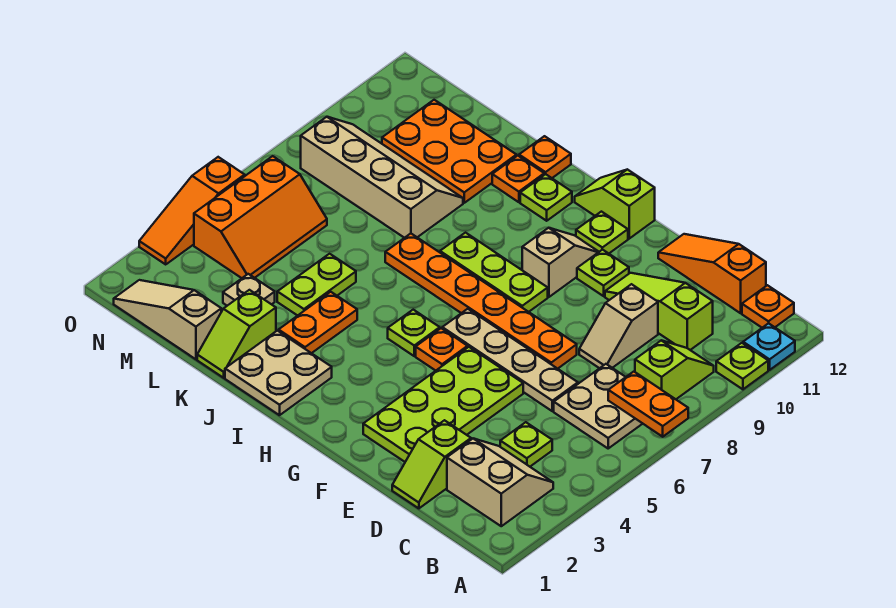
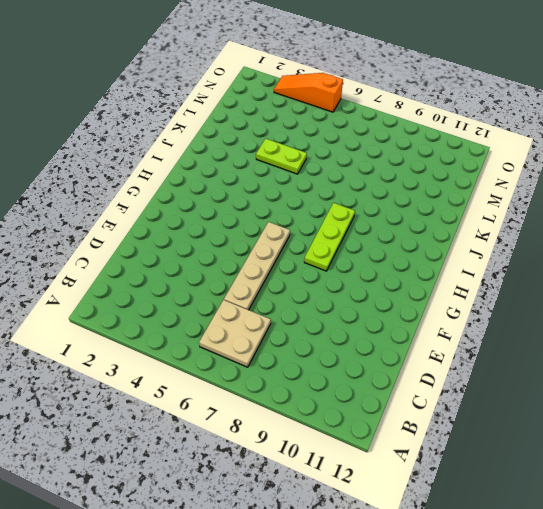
none -> lime 1x1 plate [716,343,768,389]
none -> cyan 1x1 plate [743,323,795,370]
none -> tan 2x2 slope [447,438,553,526]
none -> lime 1x2 slope [635,340,714,399]

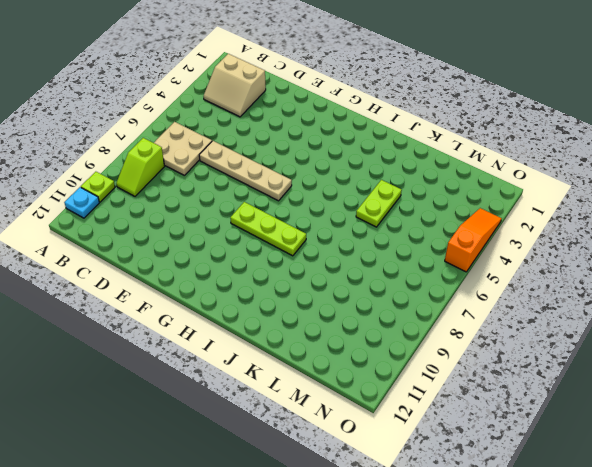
none -> orange 1x1 plate [742,285,794,328]
none -> lime 1x1 plate [500,422,552,467]
none -> lime 1x3 slope [605,273,713,350]
none -> orange 1x3 slope [658,234,766,313]

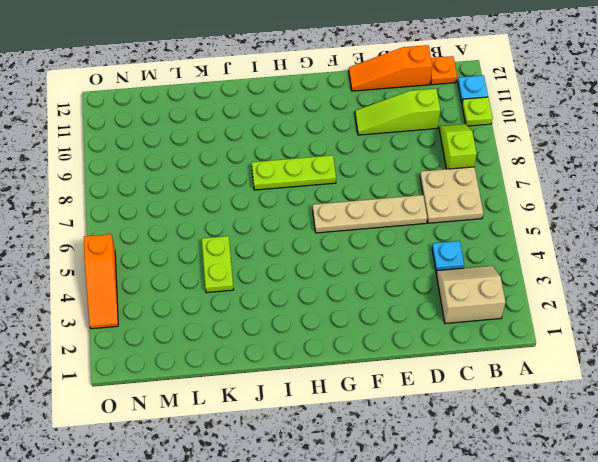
cyan 1x1 plate [432,241,464,272] -> lime 1x1 plate [500,422,552,467]
none -> lime 1x2 slope [392,420,471,508]
none -> tan 1x2 slope [579,284,658,368]
none -> lime 2x4 plate [363,347,523,462]
none -> orange 1x6 plate [385,234,577,369]

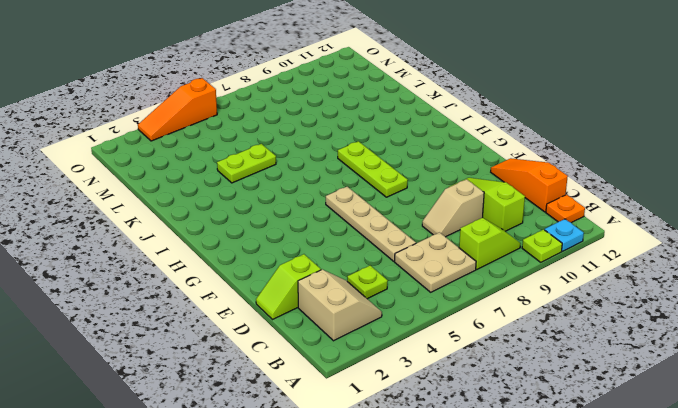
none -> lime 2x4 plate [363,347,523,462]
none -> orange 1x6 plate [385,234,577,369]
none -> lime 1x1 plate [577,249,629,296]
none -> orange 1x1 plate [416,328,468,371]

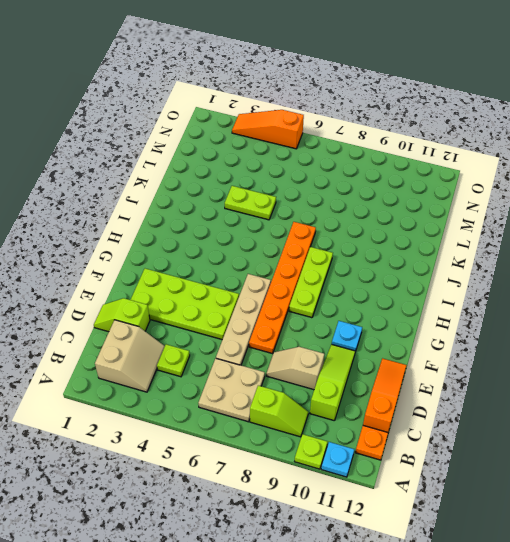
cyan 1x1 plate [332,321,362,352] -> lime 1x1 plate [577,249,629,296]
none -> orange 1x1 plate [416,328,468,371]
none -> tan 1x2 slope [522,228,599,297]
none -> lime 1x1 plate [576,212,628,253]
none -> lime 1x2 slope [575,169,655,239]

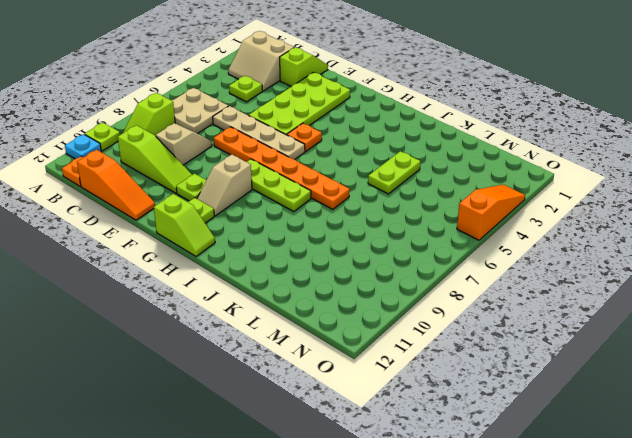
none -> lime 1x1 plate [388,310,440,356]
none -> tan 2x2 plate [225,331,332,415]
none -> lime 1x1 plate [520,174,572,221]
none -> orange 1x2 plate [279,292,357,353]

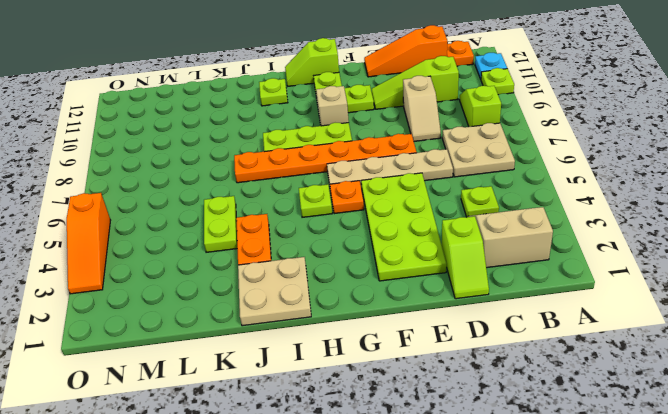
none -> orange 1x1 plate [492,156,544,202]
none -> orange 1x1 plate [519,136,571,178]
none -> lime 1x2 slope [197,290,276,378]
none -> tan 2x4 slope [301,117,463,238]

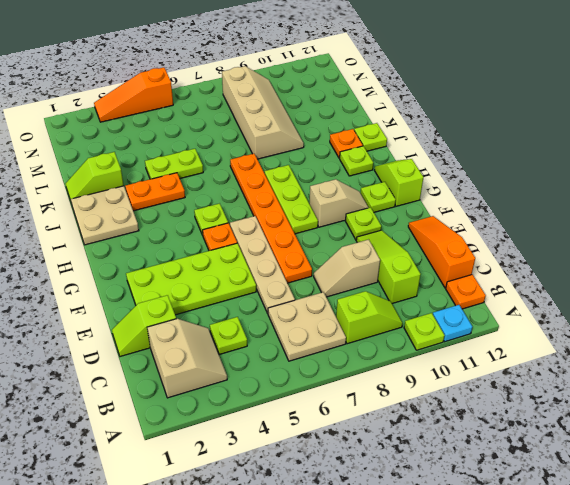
lime 1x1 plate [354,123,387,151] -> orange 1x1 plate [519,136,571,178]
none -> orange 2x3 plate [382,100,516,203]
none -> tan 1x3 slope [114,280,221,359]
none -> tan 1x1 plate [223,274,275,306]
none -> orange 2x3 slope [194,156,327,278]

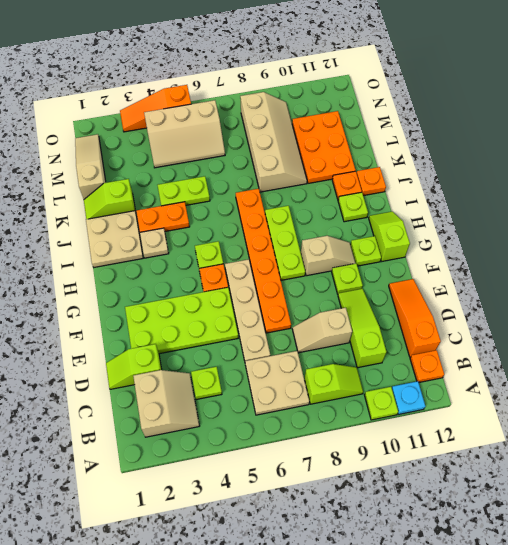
tan 1x1 plate [140,228,169,258] -> tan 1x1 plate moved to [223,274,275,306]
tan 2x3 slope [144,100,225,168] -> orange 2x3 slope [194,156,327,278]
none -> orange 1x2 plate [608,372,688,437]

